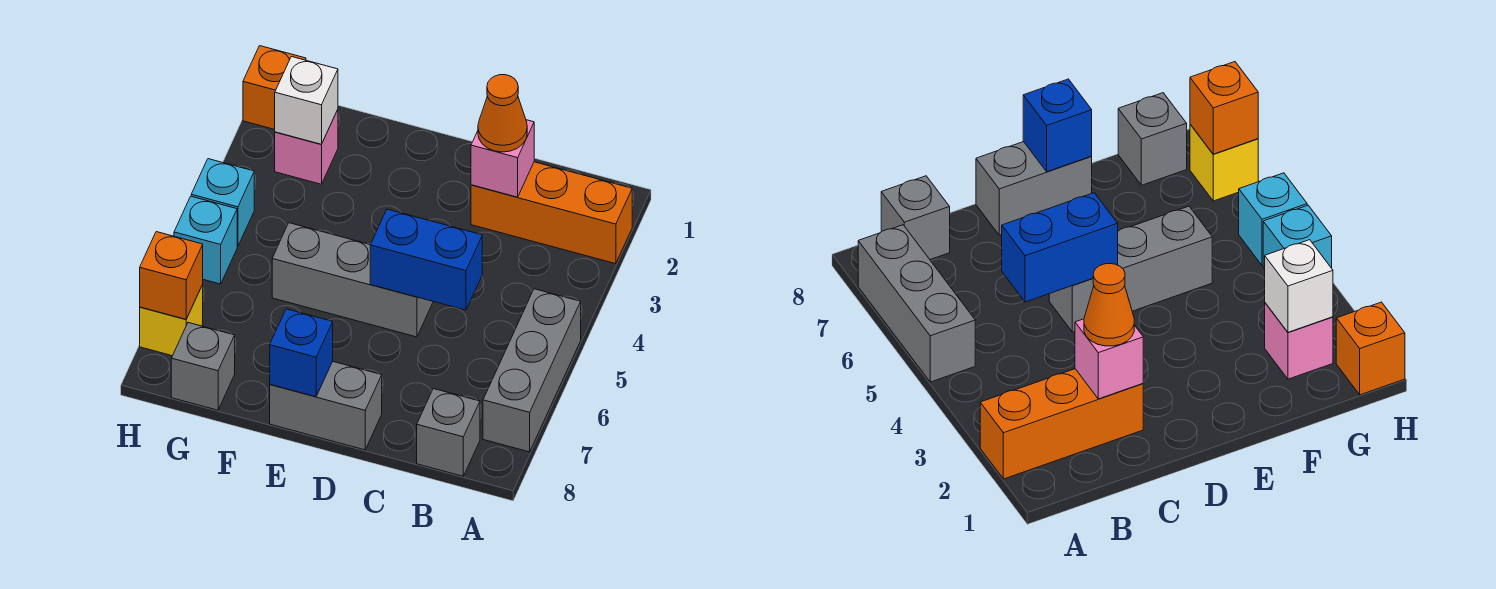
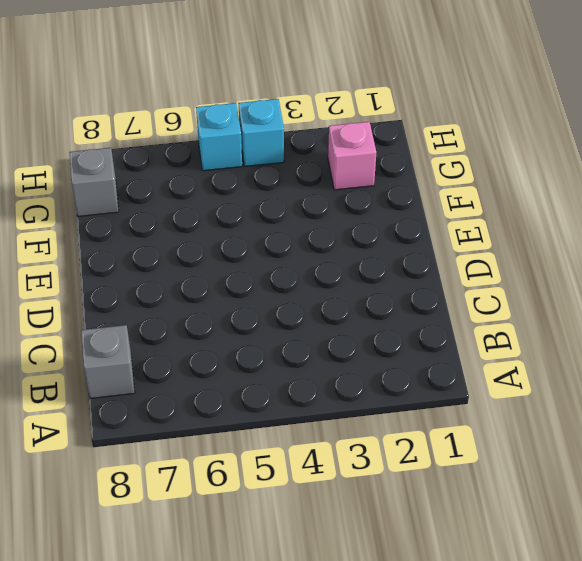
none -> orange 1x3 brick [471,162,632,264]
none -> grey 1x3 brick [483,289,581,452]
none -> grey 1x3 brick [272,223,433,337]

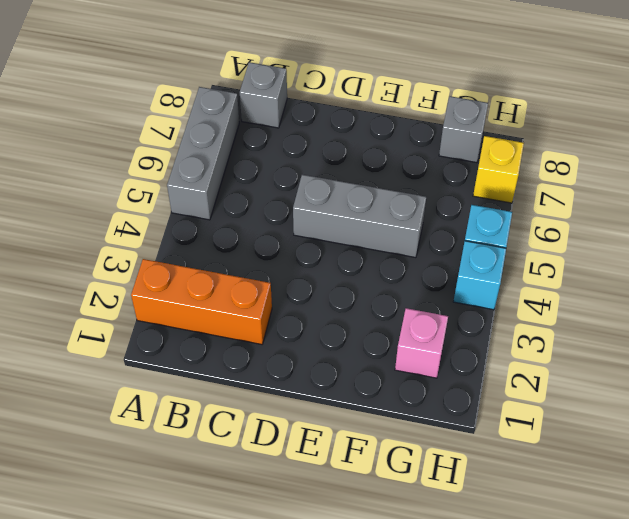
none -> grey 1x2 brick [270,361,382,450]
none -> orange 1x1 brick [243,46,306,129]
none -> pink 1x1 brick [471,120,534,197]

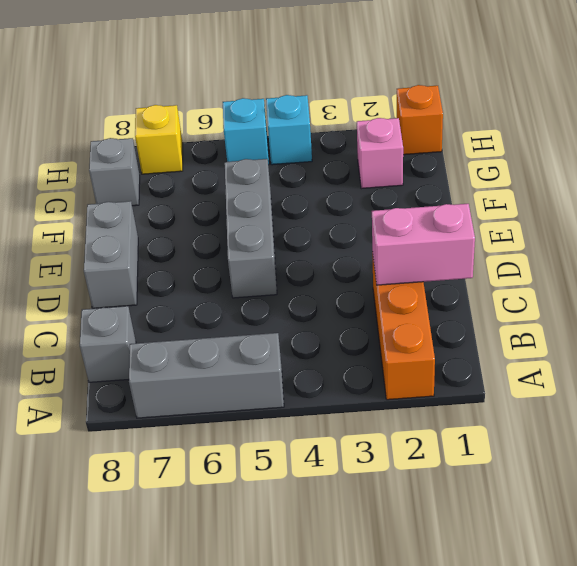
pink 1x2 brick [372,204,475,285] -> pink 1x1 brick [471,120,534,197]
none -> blue 1x2 brick [370,209,482,310]
none -> blue 1x1 brick [270,309,333,397]
none -> white 1x1 brick [275,57,338,144]

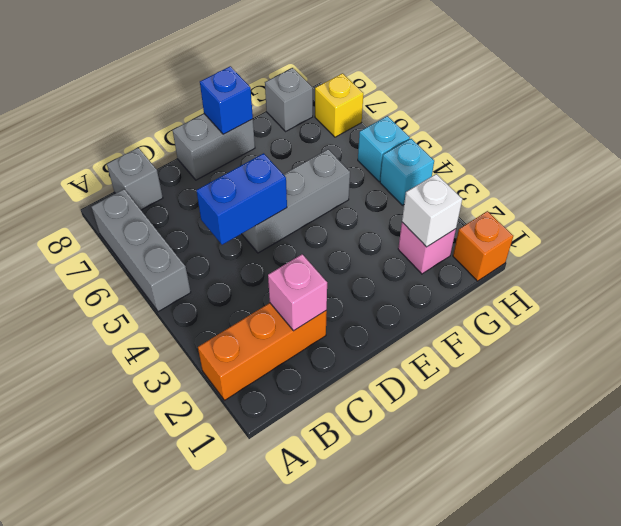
none -> orange 1x1 brick [140,232,203,319]
none -> orange 1x1 cone [478,75,527,152]

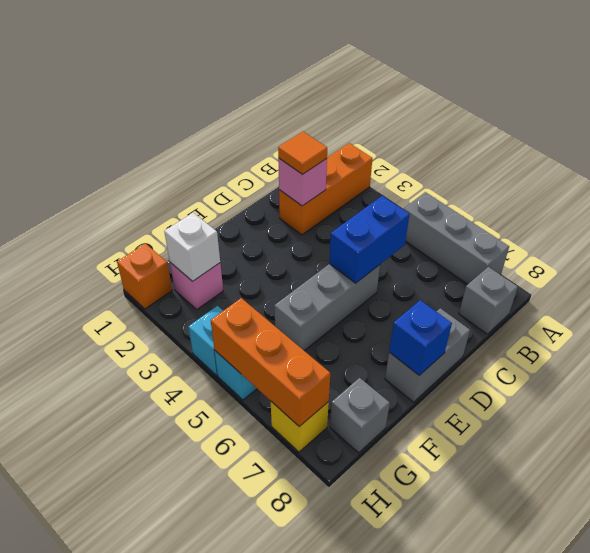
orange 1x1 tile [278,132,327,175] -> orange 1x1 cone [478,75,527,152]
orange 1x3 brick [211,298,330,427] -> orange 1x1 brick [140,232,203,319]

